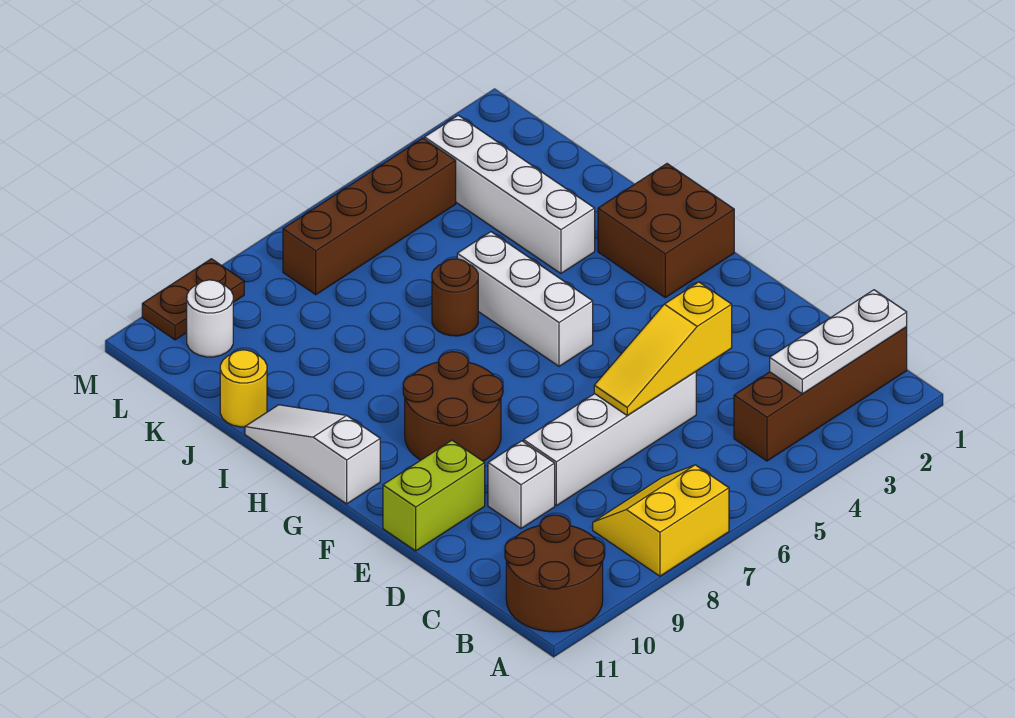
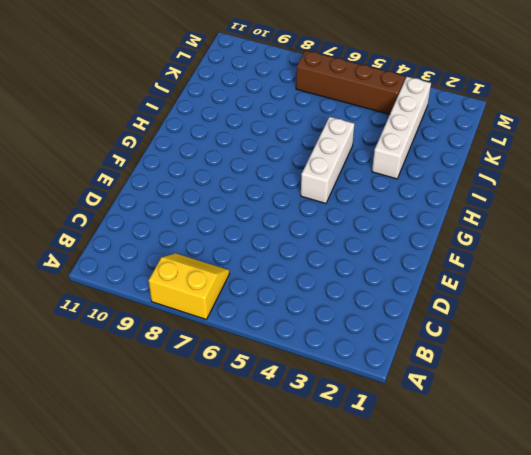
none -> brown 2x2 round brick [505,515,604,632]
none -> brown 1x4 brick [734,327,907,461]
none -> white 1x4 brick [524,371,696,506]

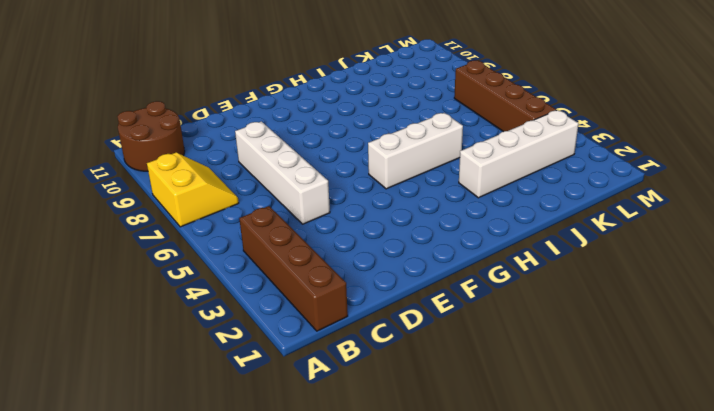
none -> white 1x1 brick [488,441,555,528]
none -> lime 1x2 brick [383,440,485,551]
none -> brown 2x2 round brick [403,352,503,461]

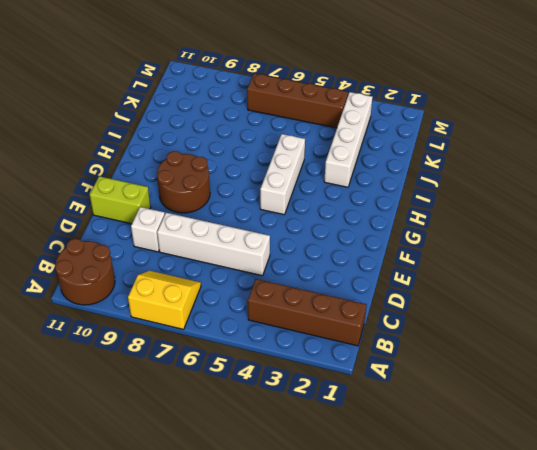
none -> brown 2x2 brick [598,164,734,297]
none -> white 1x3 slope [245,405,380,504]
none -> brown 1x1 round brick [432,259,478,336]

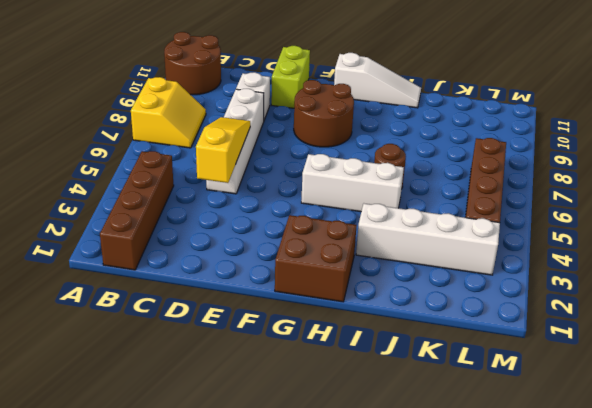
none -> yellow 1x1 round brick [220,350,267,427]
none -> white 1x1 round brick [187,280,233,357]
none -> brown 1x2 plate [142,259,244,340]

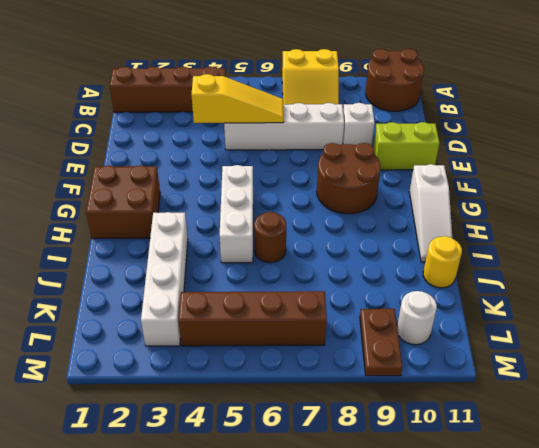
brown 1x2 plate [360,309,402,376] -> brown 1x2 plate turned to [142,259,244,340]
none -> white 1x3 plate [770,290,907,394]

